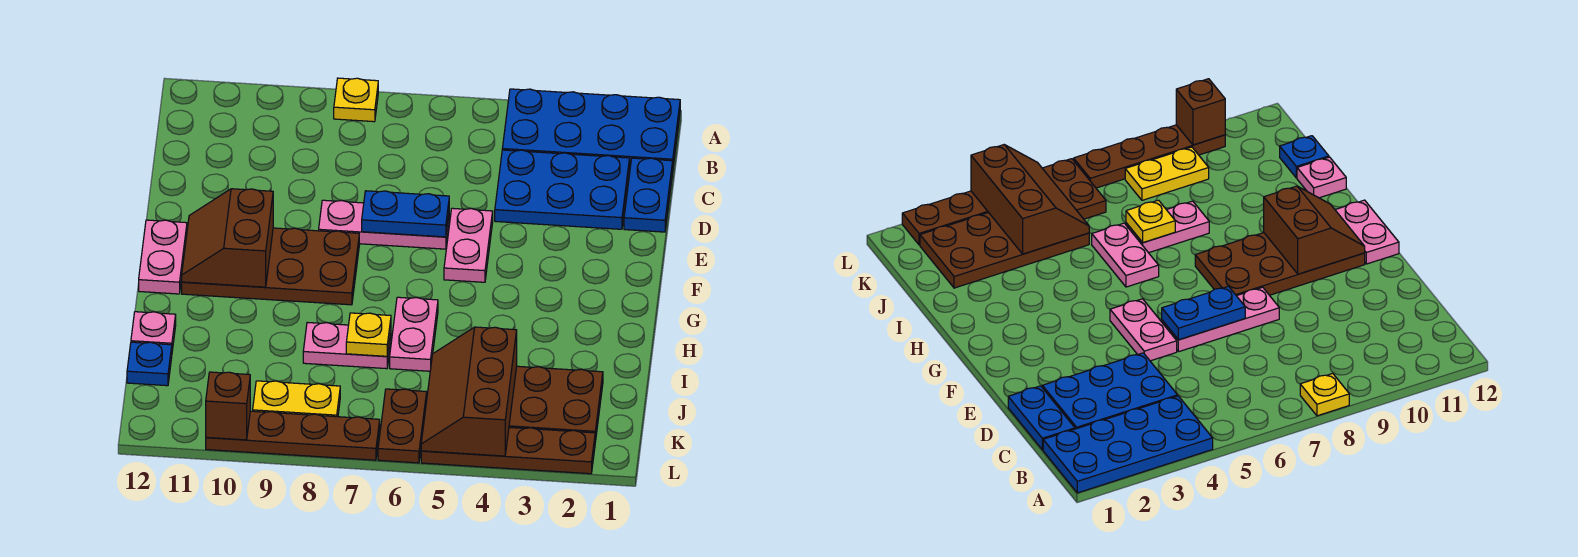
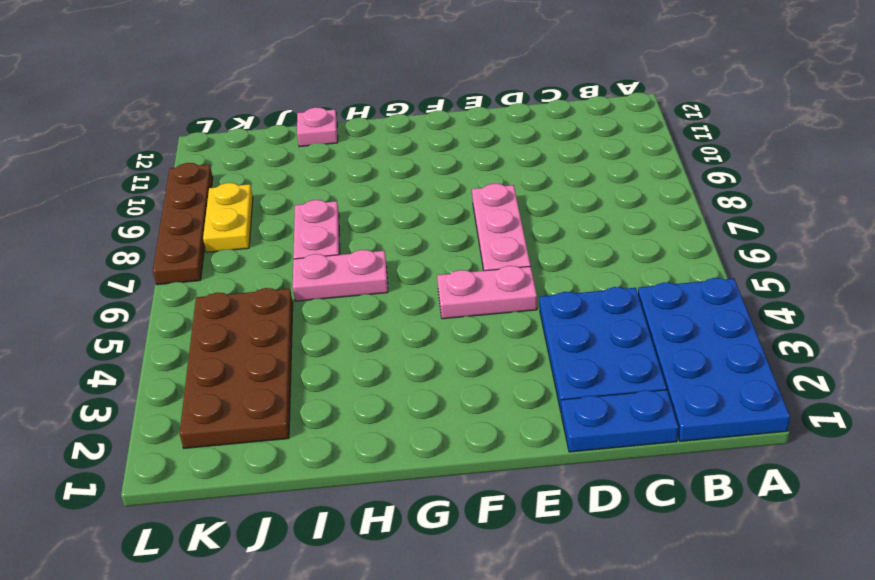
none -> yellow 1x1 plate [334,78,378,122]
none -> brown 2x4 plate [182,228,359,305]
none -> pink 1x2 plate [139,220,187,294]

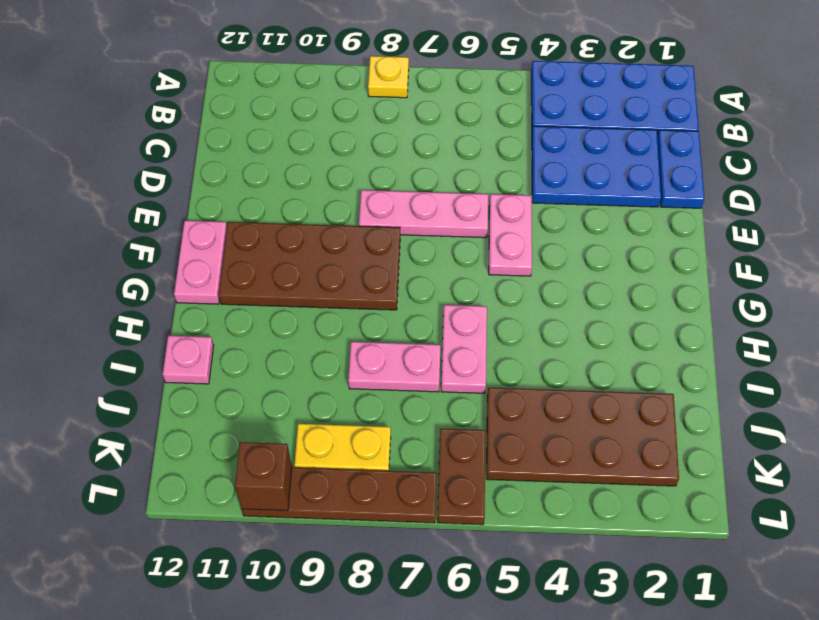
none -> blue 1x1 plate [127,342,172,386]
none -> brown 1x4 plate [421,427,595,474]
none -> blue 1x2 plate [362,191,449,237]

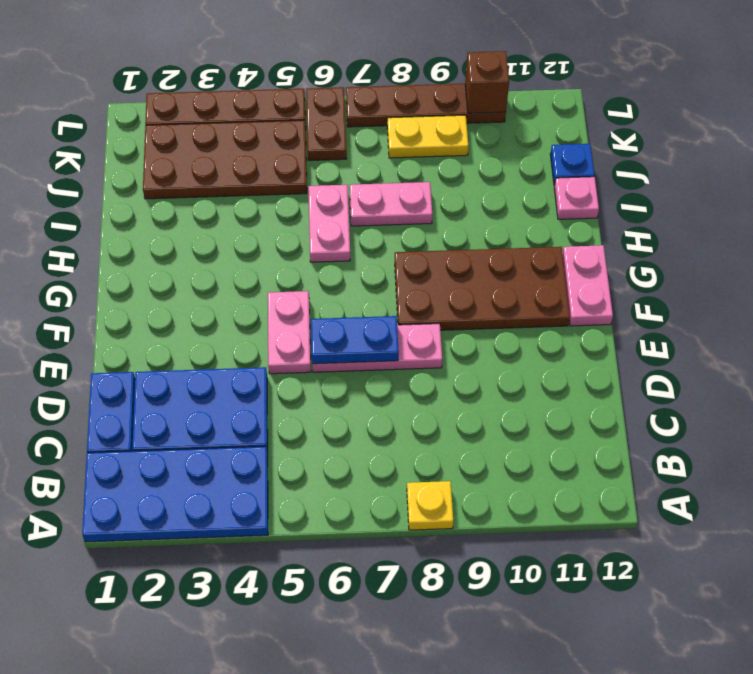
none -> brown 2x2 slope [182,189,273,287]
none -> yellow 1x1 plate [346,313,391,356]
none -> brown 2x3 slope [421,327,517,456]

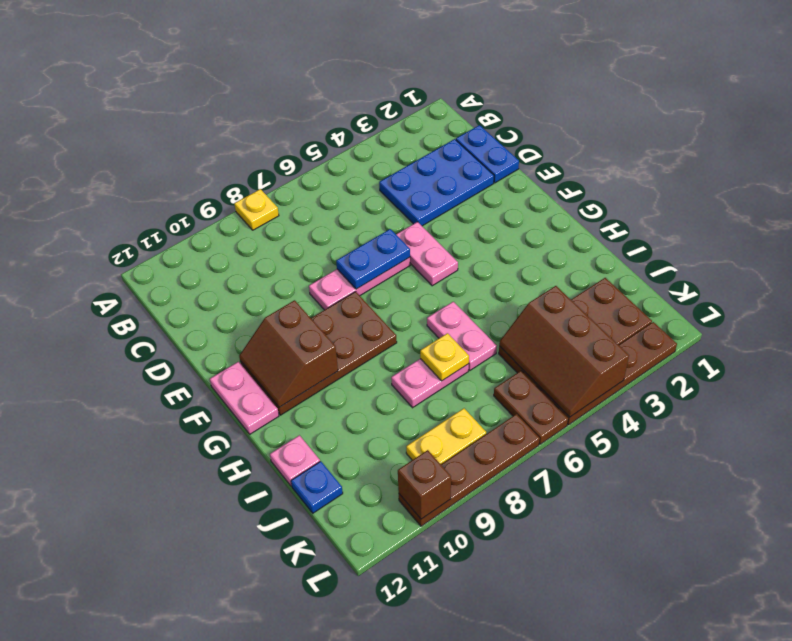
none -> blue 2x4 plate [502,89,680,167]

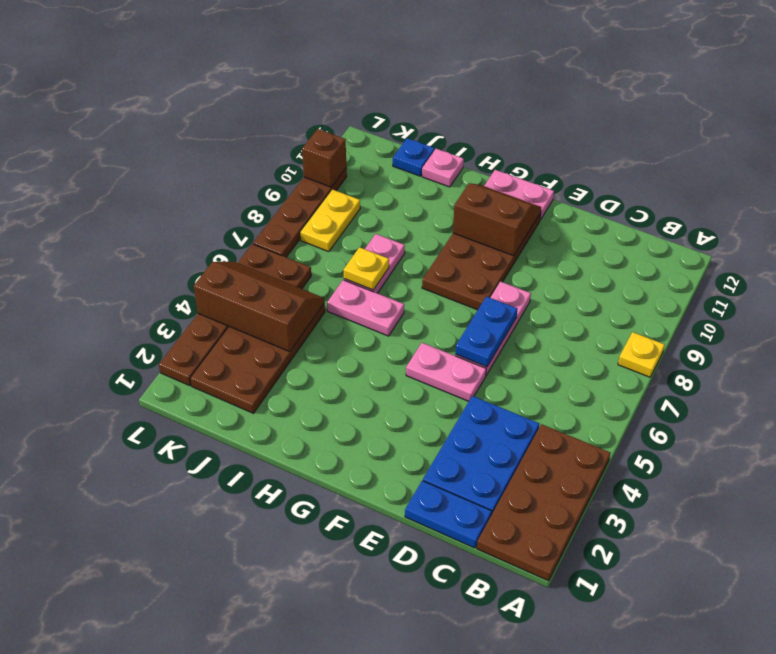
brown 2x4 plate [477,424,610,581] -> blue 2x4 plate [502,89,680,167]

